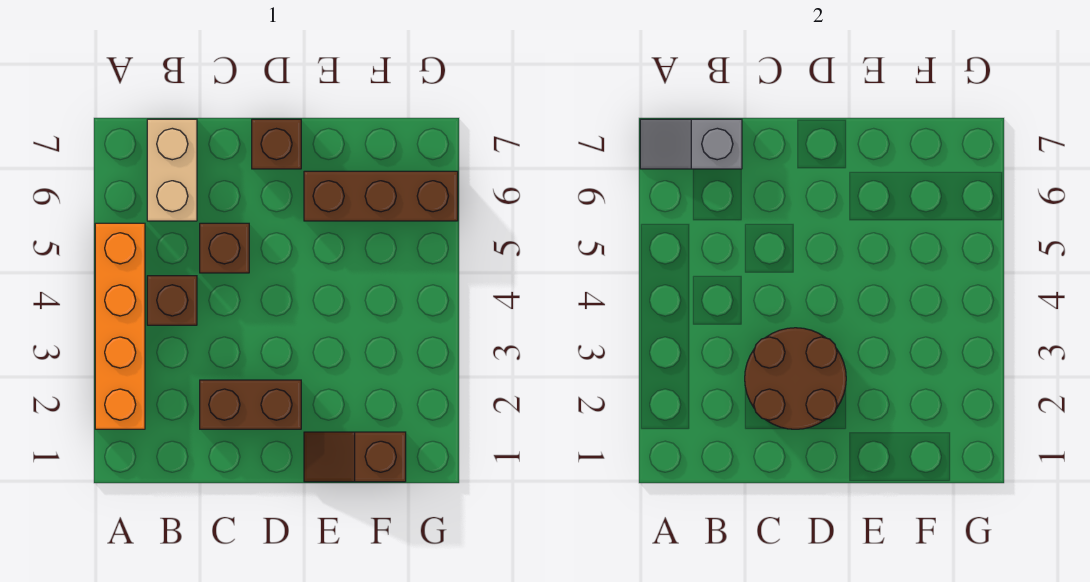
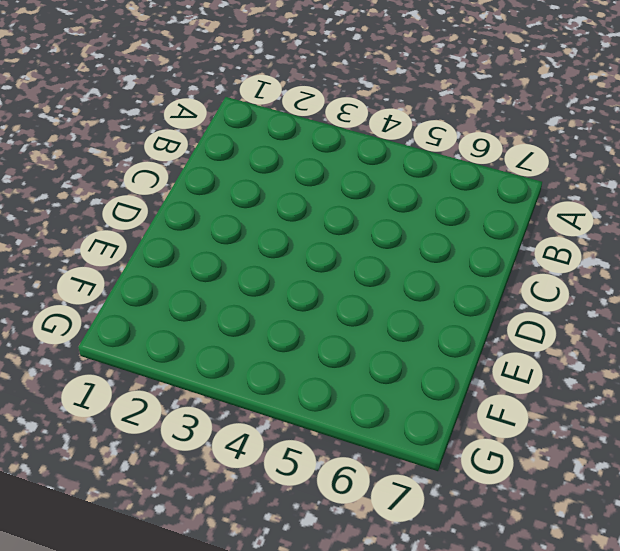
none -> orange 1x4 brick [95,223,145,429]
none -> brown 1x1 brick [147,276,197,325]

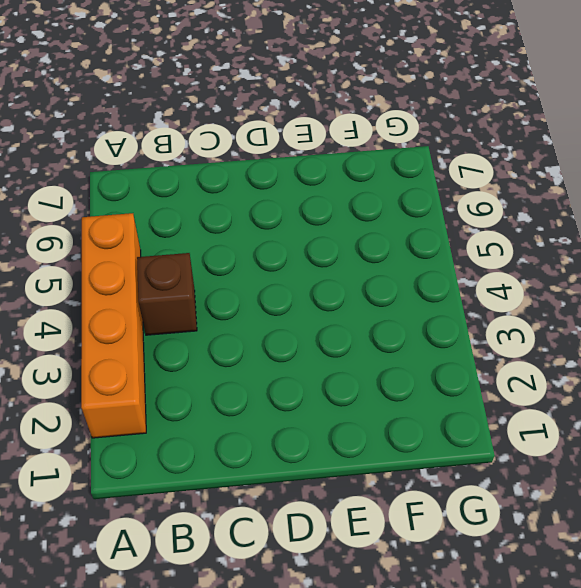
none -> tan 1x2 brick [147,119,197,221]
none -> brown 1x2 brick [200,380,301,429]

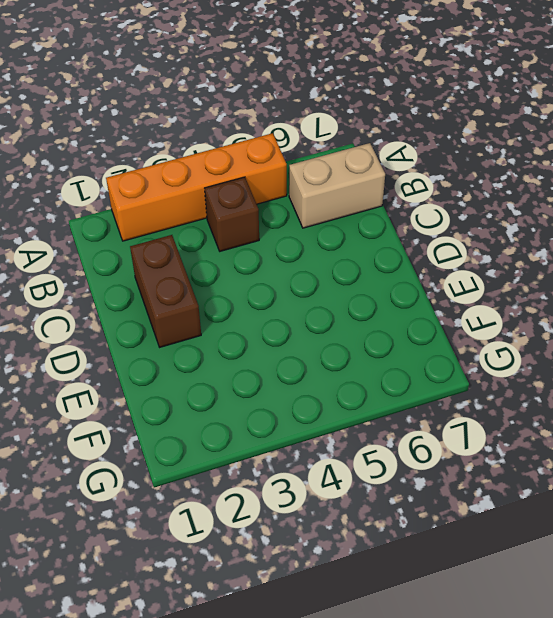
none -> brown 1x1 brick [200,223,249,273]
none -> brown 1x1 brick [252,119,301,169]

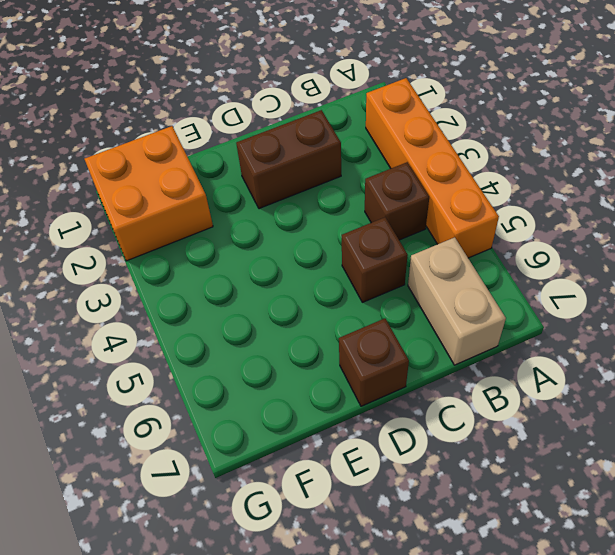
orange 2x2 brick [85,126,213,261] -> brown 1x2 slope [304,432,406,482]
none -> brown 1x3 brick [304,171,458,221]
none -> grey 1x2 slope [640,119,742,169]

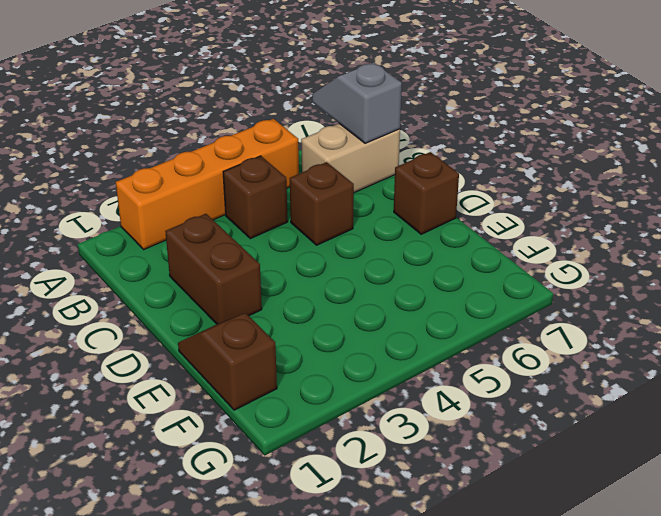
none -> brown 1x3 brick [304,171,458,221]
none -> brown 2x2 round brick [745,328,846,429]

